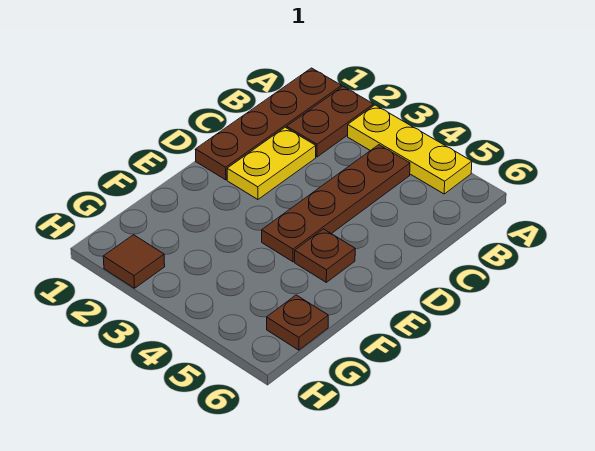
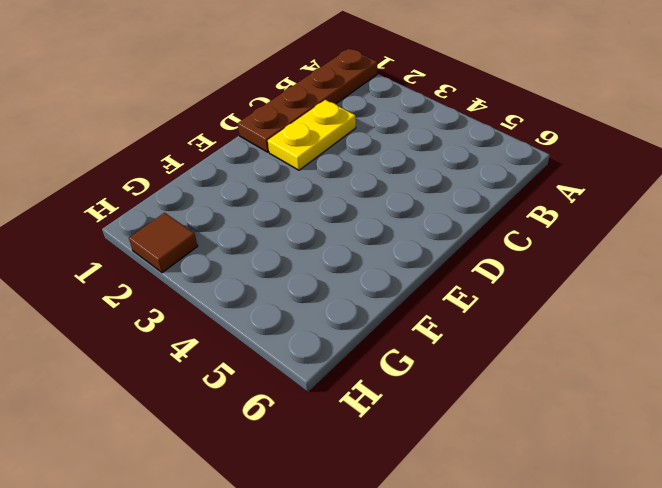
none -> brown 1x2 plate [287,87,373,157]
none -> yellow 1x3 plate [348,105,472,194]

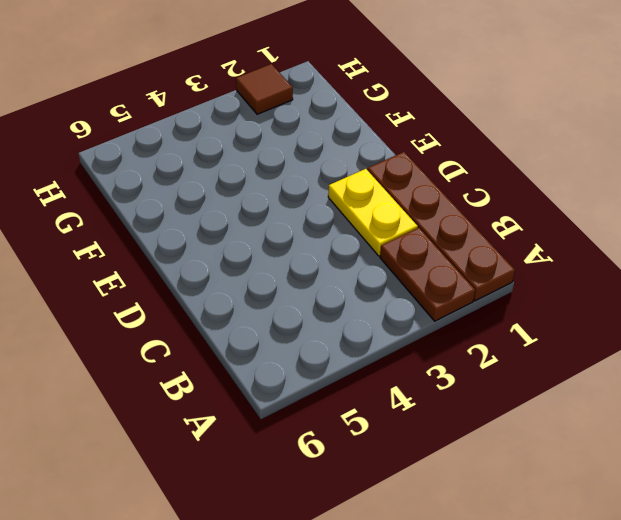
none -> yellow 1x3 plate [348,105,472,194]
none -> brown 1x4 plate [262,145,410,262]

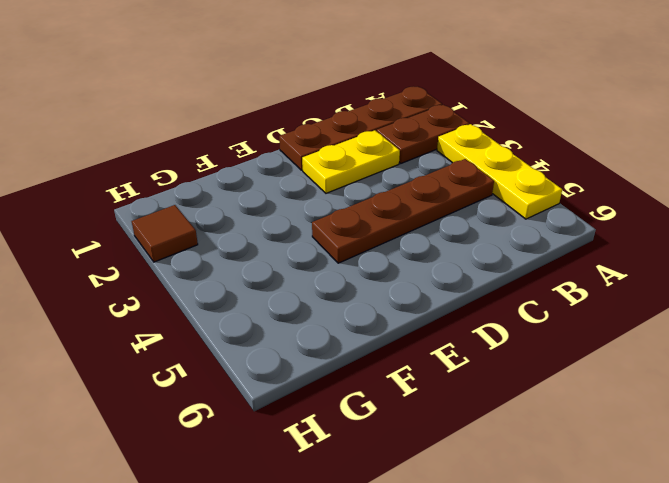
none -> brown 1x1 plate [295,229,355,282]
none -> brown 1x1 plate [267,295,328,350]

